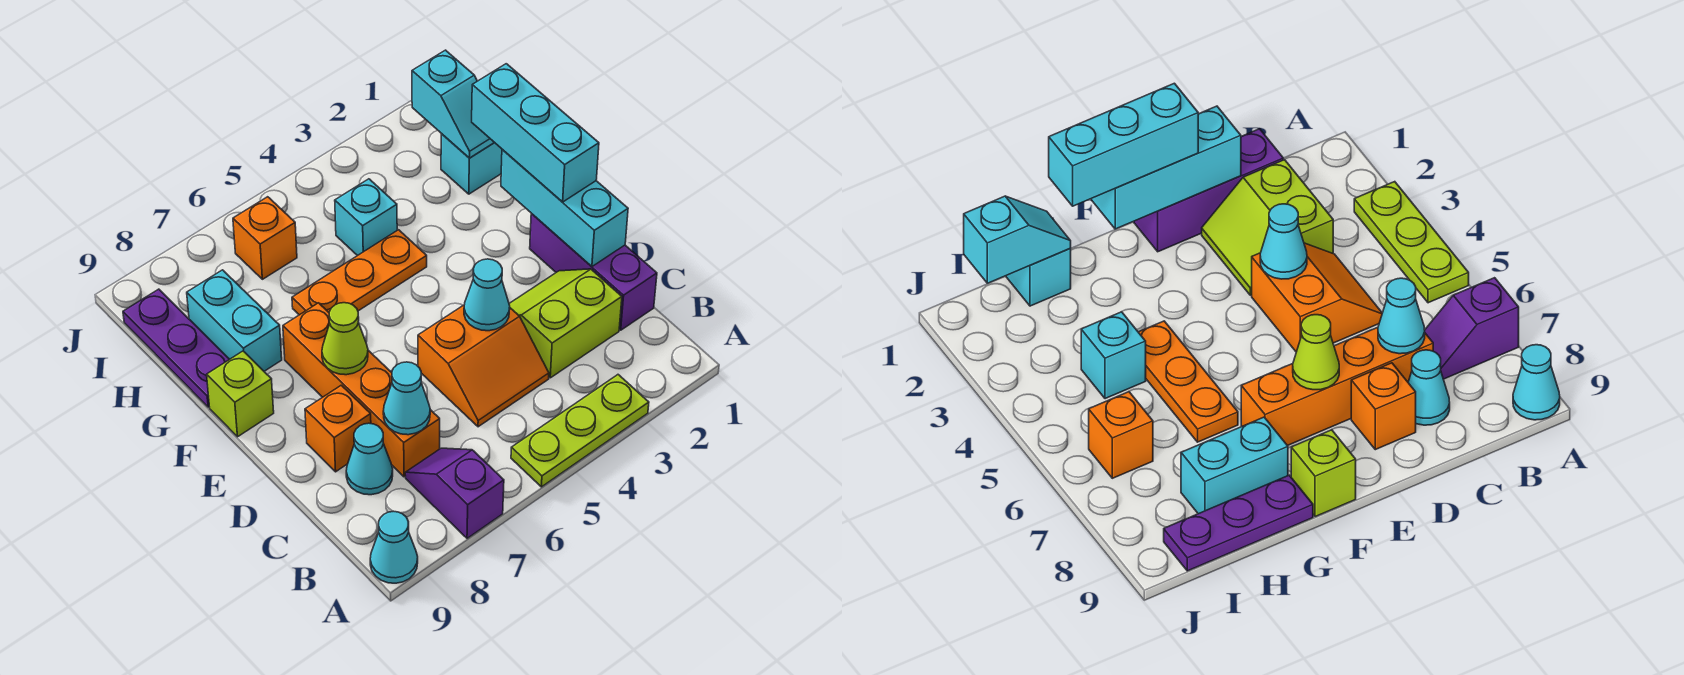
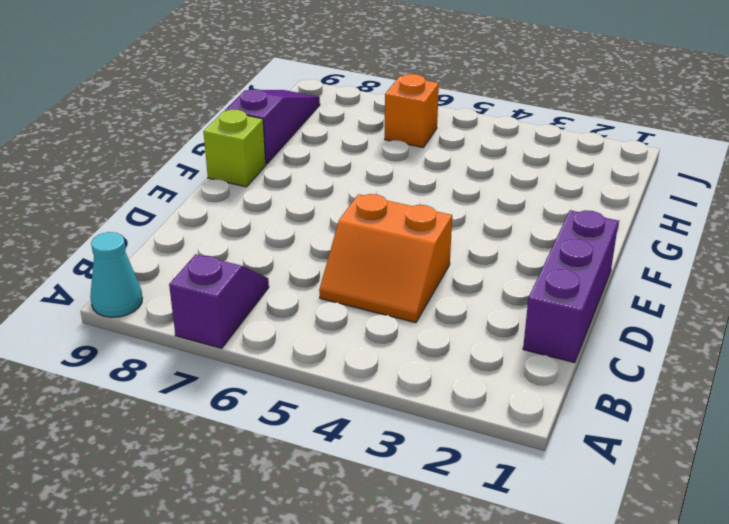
purple 1x3 slope [225,89,320,164] -> purple 1x3 plate [123,289,230,407]
none -> lime 1x3 plate [511,375,649,487]
none -> lime 2x2 slope [509,269,622,378]
none -> orange 1x4 brick [283,303,440,477]

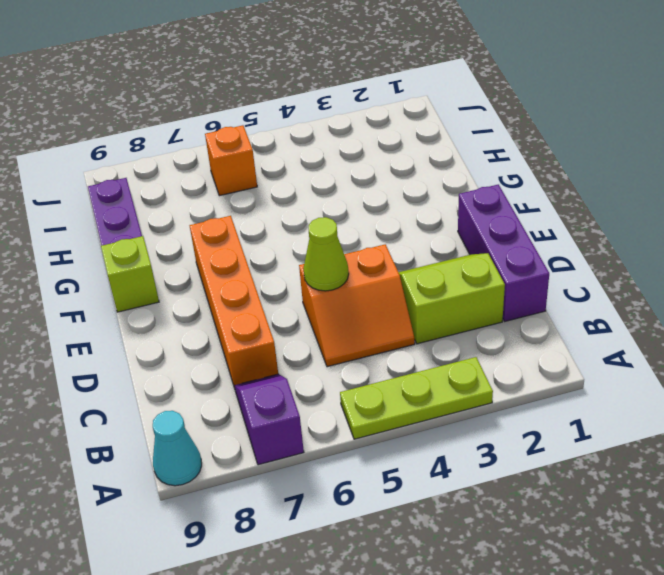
lime 1x1 cone [303,217,349,291] -> lime 1x1 cone moved to [322,303,368,375]
none -> cyan 1x1 cone [346,423,393,495]
none -> orange 1x1 brick [305,385,371,472]
none -> orange 1x3 plate [292,230,427,315]

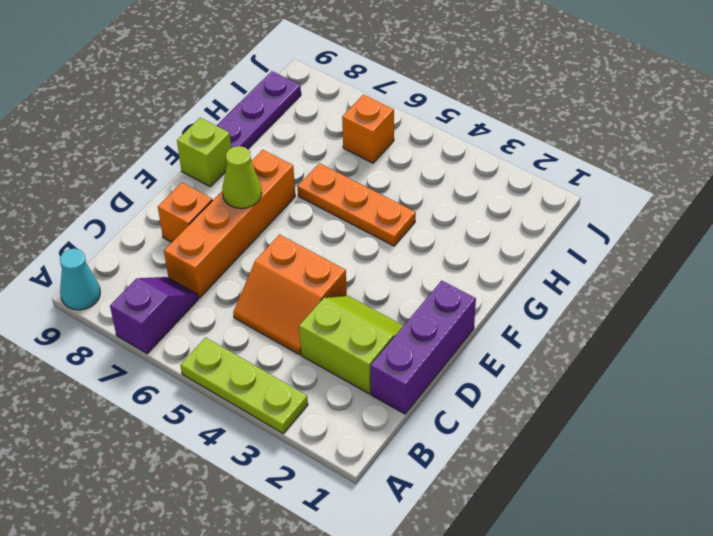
none -> cyan 1x1 cone [346,423,393,495]
none -> cyan 1x2 brick [187,270,282,371]
none -> cyan 1x1 brick [441,134,502,194]

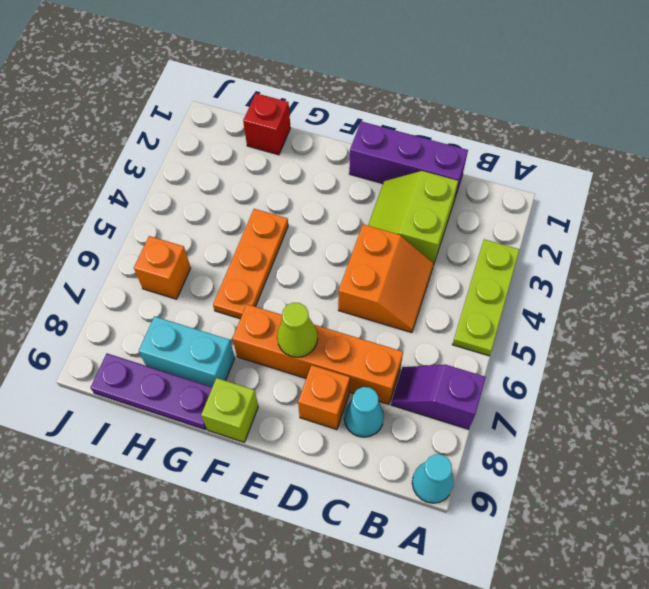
red 1x1 brick [243,93,291,155] -> cyan 1x1 brick [441,134,502,194]
none -> cyan 1x1 brick [335,179,397,256]
none -> cyan 1x1 cone [383,362,430,435]
none -> cyan 1x3 brick [501,149,628,266]

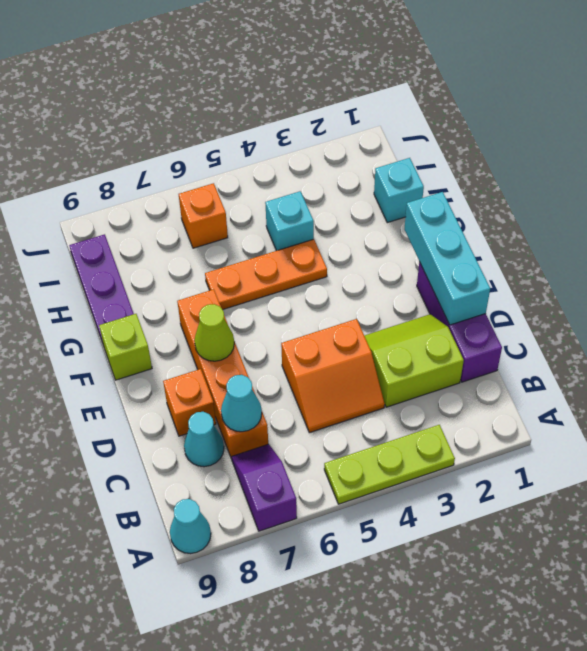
none -> cyan 1x2 brick [187,270,282,371]
none -> cyan 1x1 cone [464,259,510,331]
none -> cyan 1x2 slope [412,50,494,158]

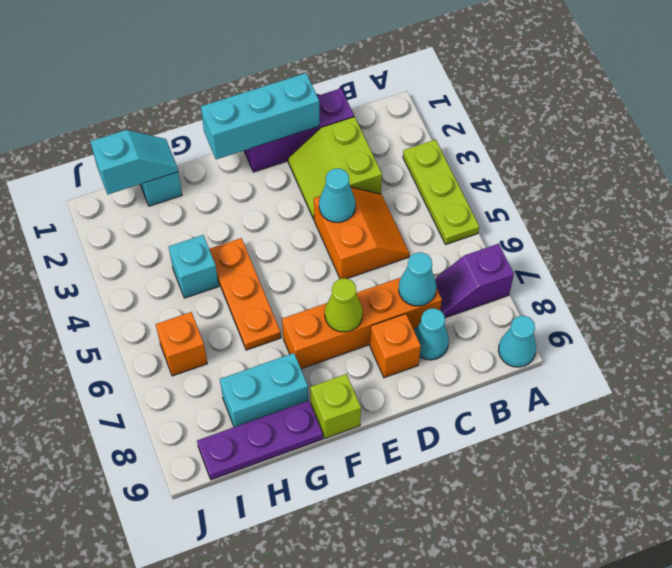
none -> cyan 1x3 brick [472,64,599,202]

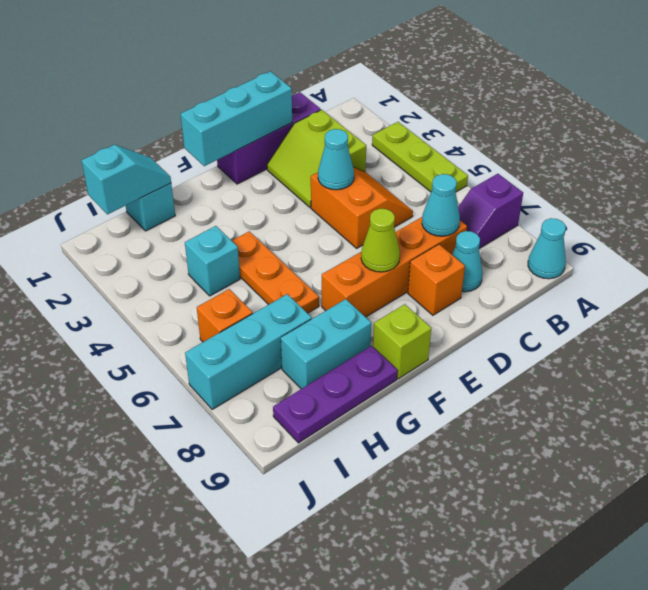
cyan 1x3 brick [185,294,312,410] -> cyan 1x3 brick moved to [472,64,599,202]

